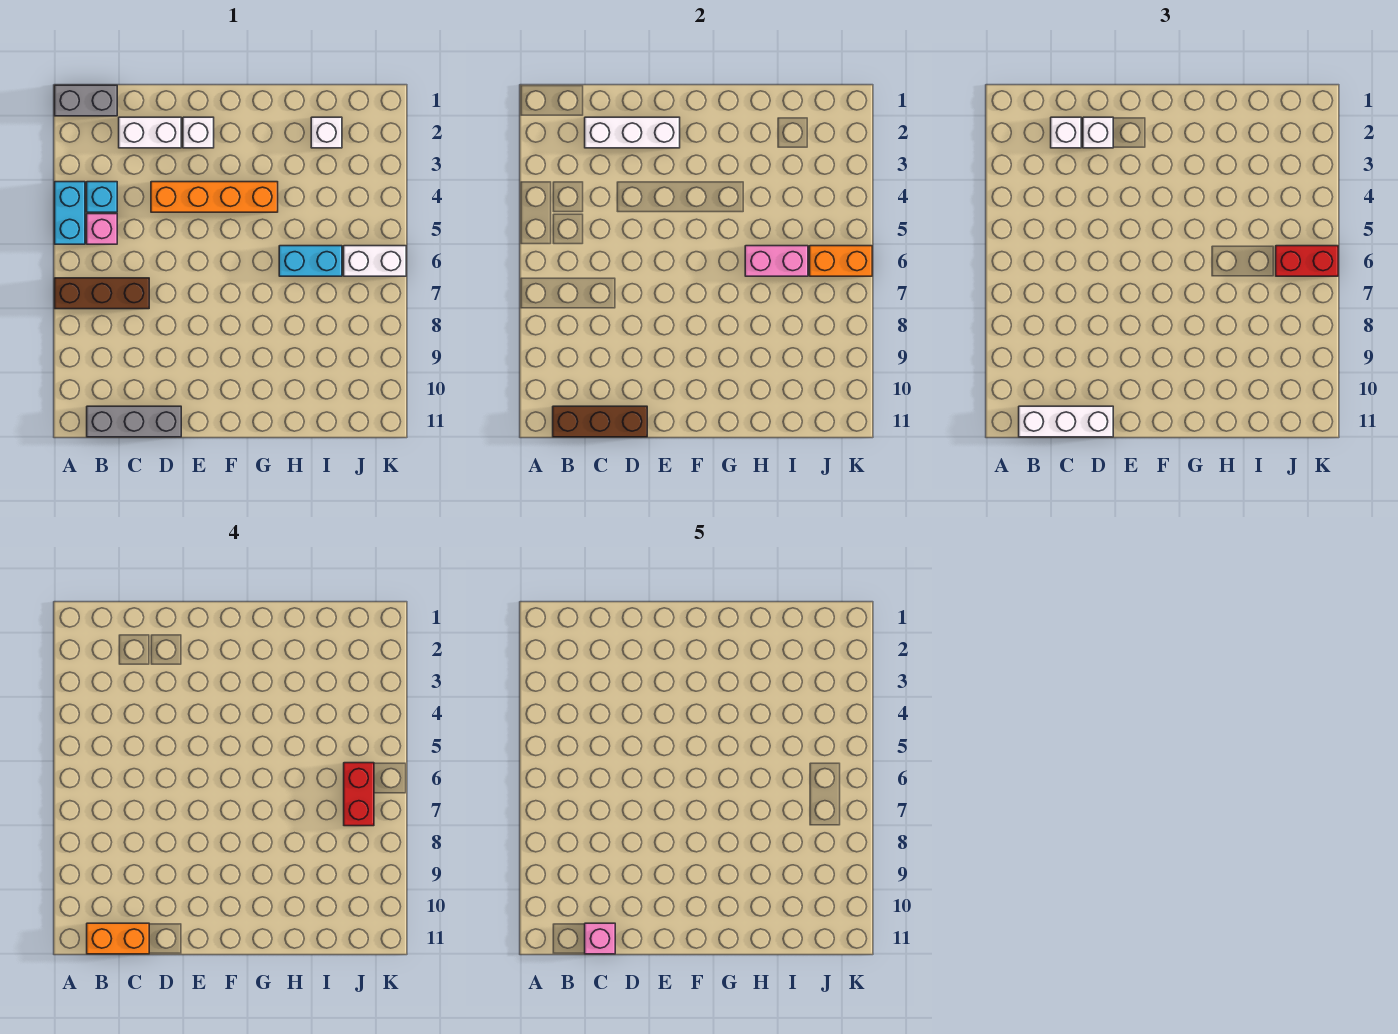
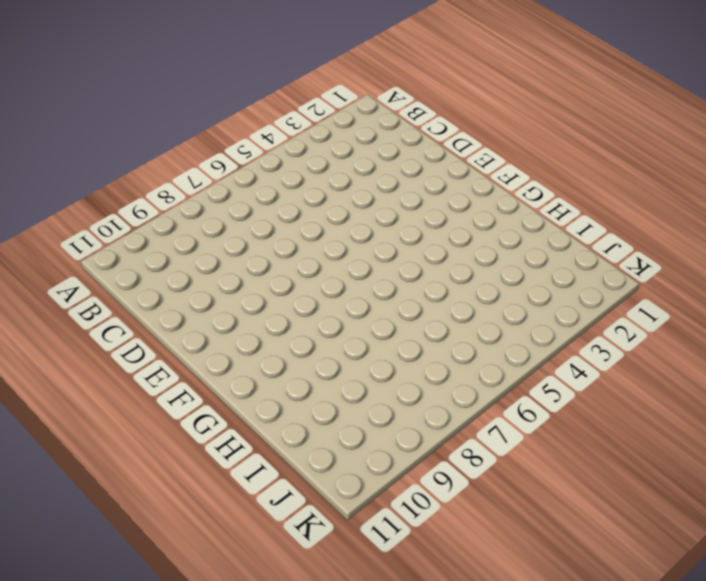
none -> grey 1x2 brick [55,85,117,116]
none -> cyan 1x2 brick [55,182,85,244]
none -> brown 1x3 brick [55,278,149,309]

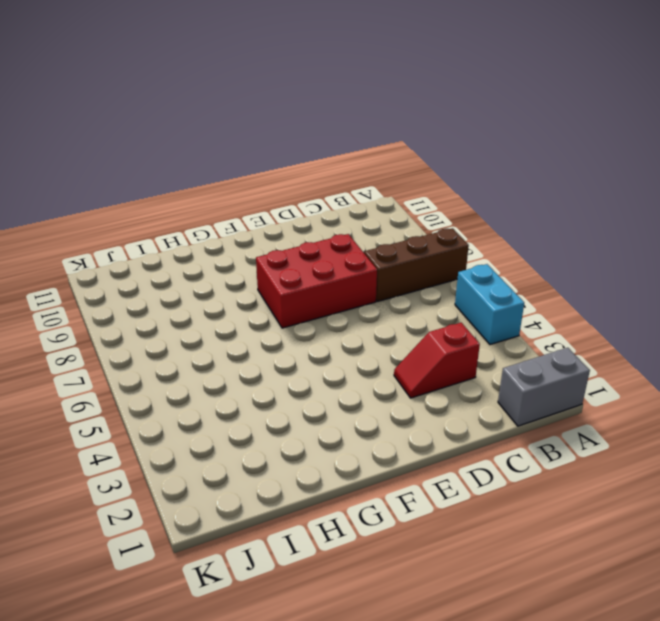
red 1x2 slope [394,323,480,398] -> none
red 2x3 brick [256,234,377,328] -> none
none -> cyan 1x1 brick [87,182,117,212]
none -> pink 1x1 brick [87,214,117,244]
none -> grey 1x3 brick [87,406,181,437]

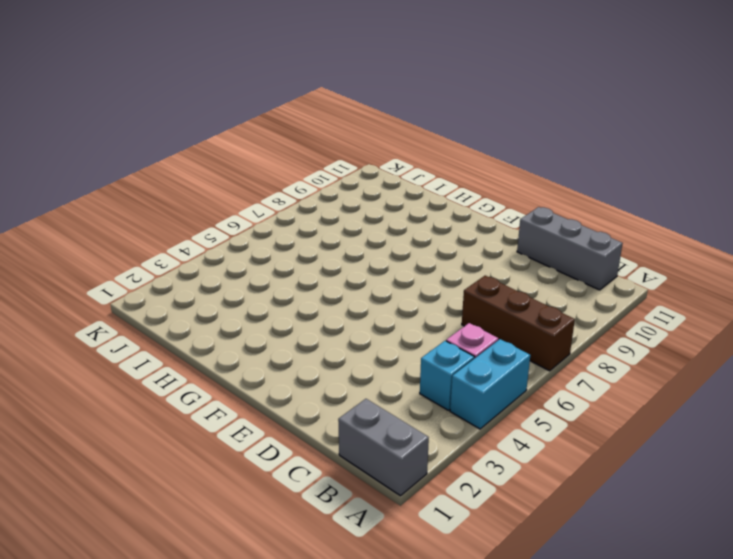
none -> white 1x2 brick [119,117,181,148]
none -> orange 1x4 brick [151,182,278,212]
none -> white 1x1 brick [183,117,214,148]

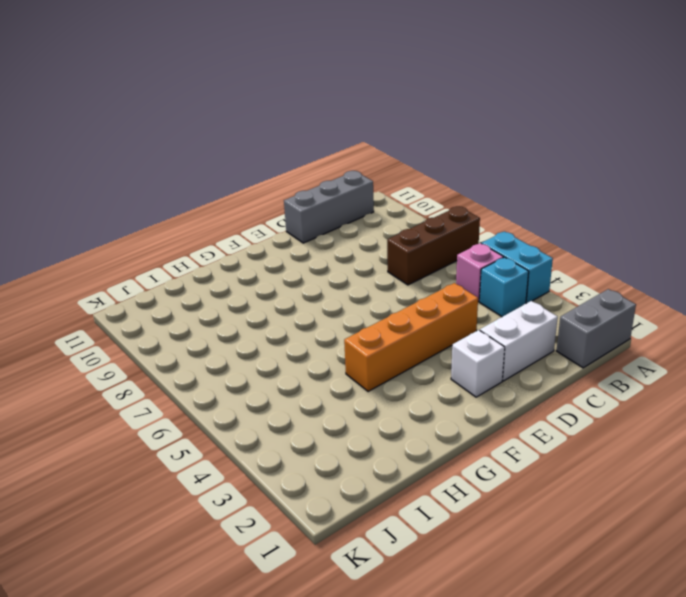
none -> cyan 1x2 brick [279,246,342,276]
none -> white 1x1 brick [311,117,342,148]
none -> white 1x2 brick [344,246,406,276]

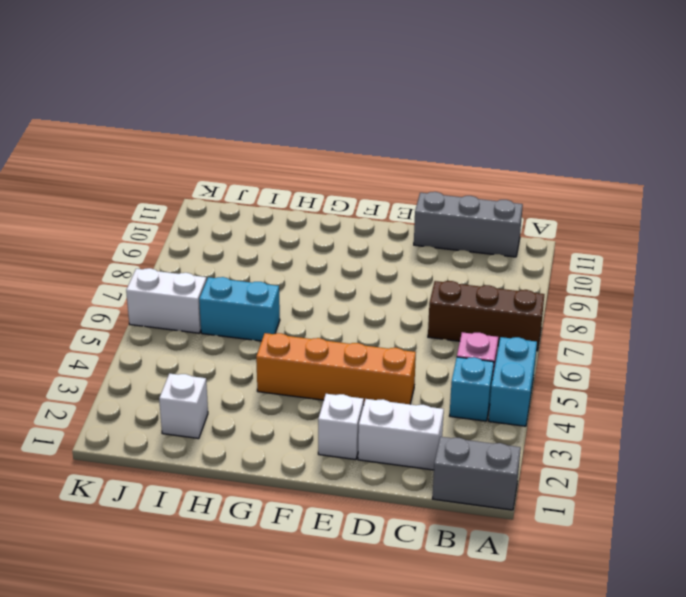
none -> brown 1x3 brick [553,406,647,437]
none -> white 1x3 brick [585,117,680,148]
none -> pink 1x2 brick [745,246,808,276]

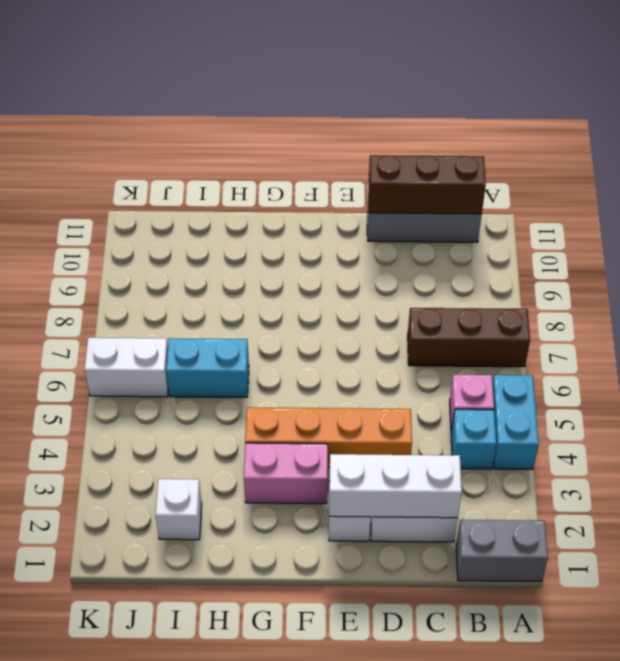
pink 1x2 brick [244,443,328,504] -> pink 1x2 brick moved to [745,246,808,276]
none -> orange 1x2 brick [810,246,872,276]
none -> white 1x3 brick [1019,406,1113,437]
none -> white 1x1 brick [1051,117,1081,148]

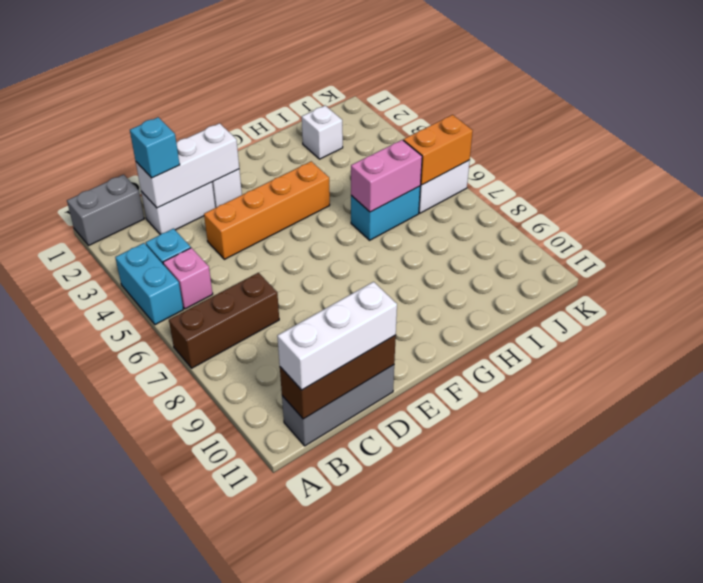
cyan 1x1 brick [130,117,180,178] -> white 1x1 brick [1051,117,1081,148]
none -> white 1x1 brick [1083,117,1113,148]
none -> red 1x2 brick [1276,246,1338,276]
none -> orange 1x2 brick [87,923,149,954]

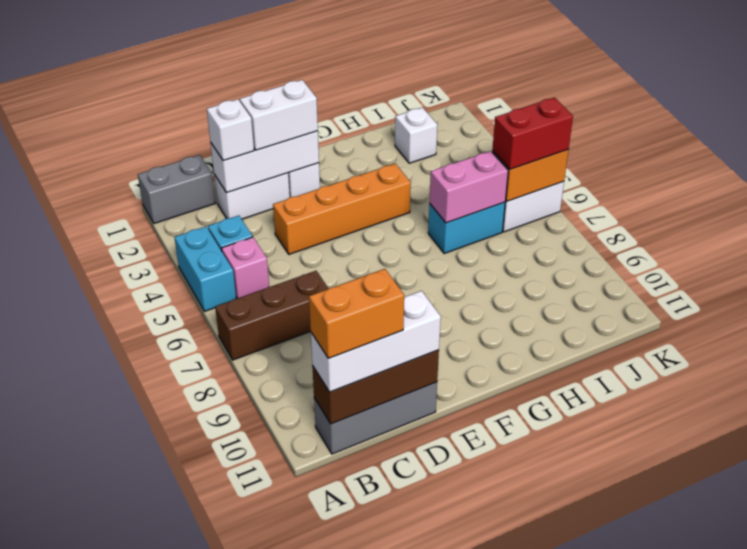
white 1x2 brick [240,80,318,150] -> white 1x1 brick [1083,117,1113,148]
none -> red 1x2 brick [344,763,374,826]
none -> pink 1x1 brick [585,923,615,954]

